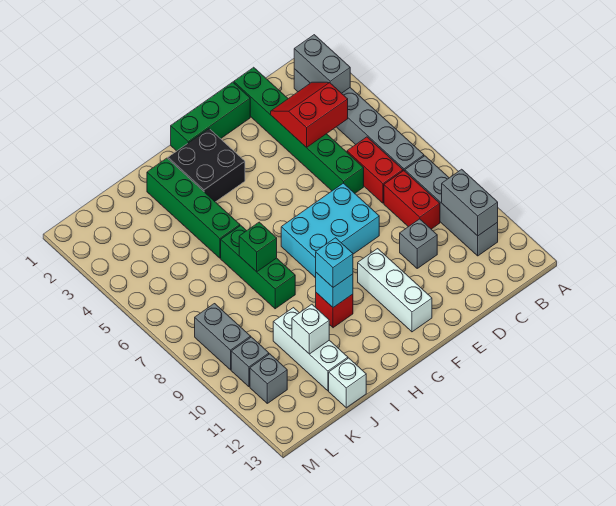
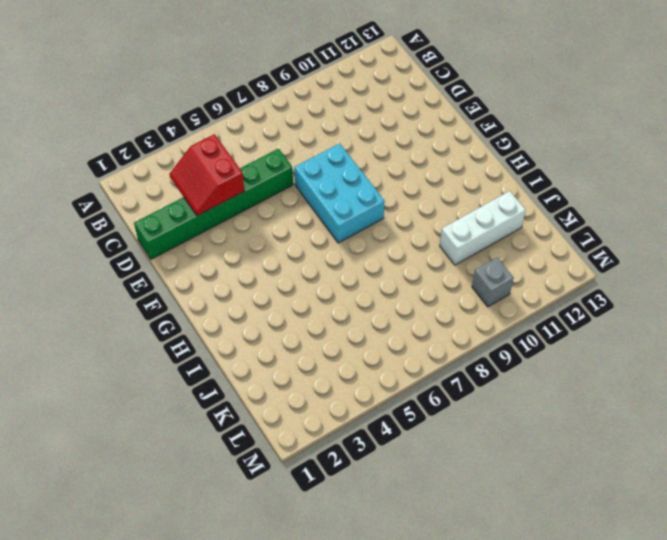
none -> grey 1x6 brick [294,69,424,171]
none -> grey 1x4 brick [405,156,498,256]
none -> red 1x2 brick [347,137,403,203]

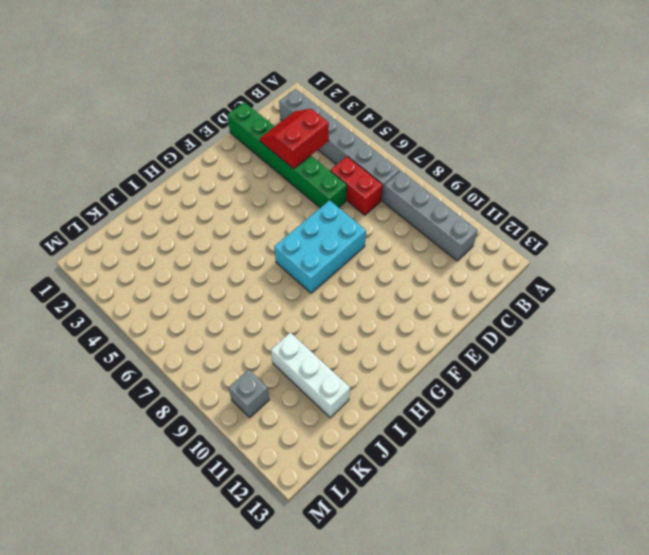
none -> red 1x2 brick [384,171,440,229]
none -> grey 1x1 brick [400,219,437,268]
none -> green 1x3 brick [171,82,250,151]

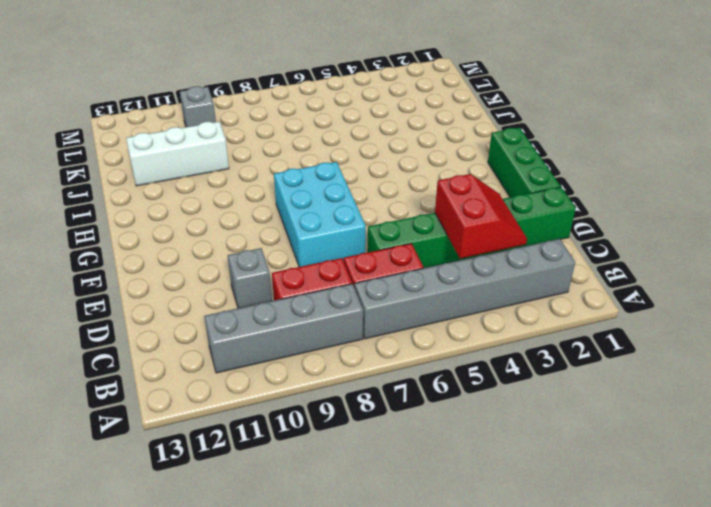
none -> white 1x3 brick [358,249,432,332]
none -> black 2x2 brick [168,129,245,202]
none -> red 1x1 brick [316,293,353,328]

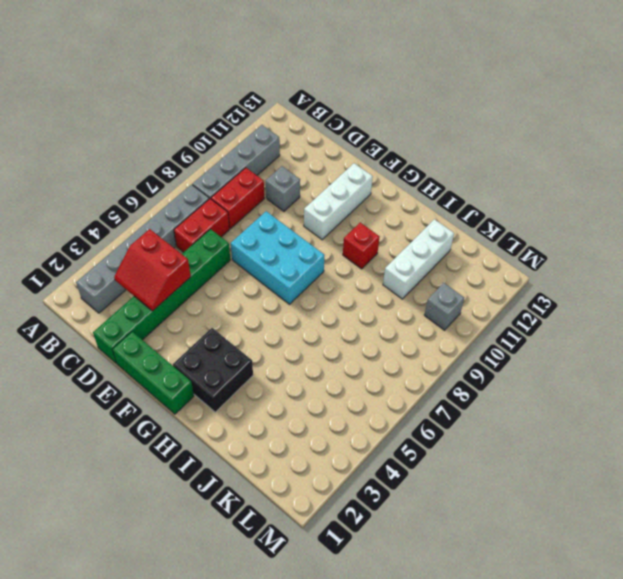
none -> green 1x4 brick [147,158,240,258]
none -> green 1x3 brick [221,225,295,309]
none -> white 1x1 brick [329,358,366,408]

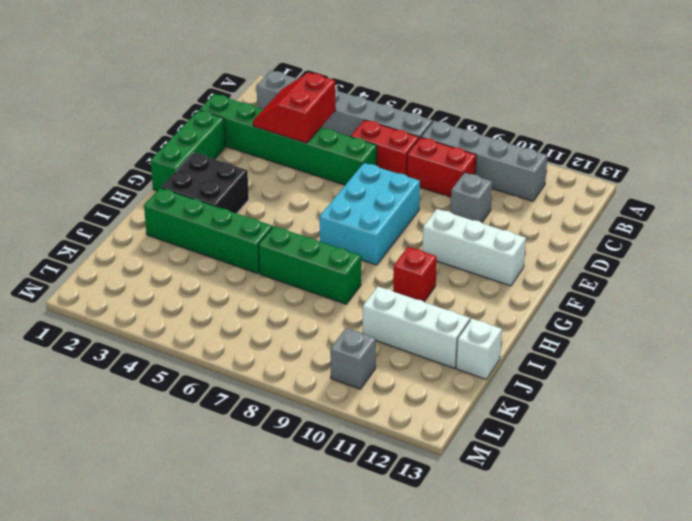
none -> grey 1x2 brick [195,304,251,370]
none -> grey 1x1 brick [250,354,287,403]
none -> grey 1x2 brick [294,35,350,93]

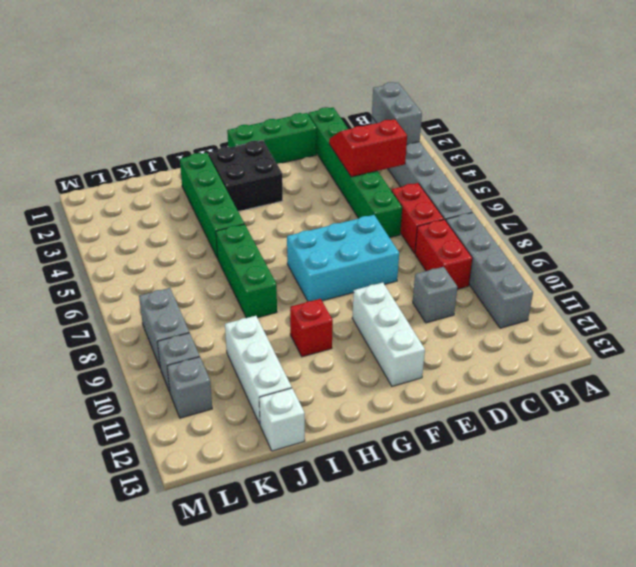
none -> grey 1x2 brick [442,169,498,236]
none -> cyan 1x1 brick [316,273,353,308]
none -> green 1x1 brick [239,222,277,272]

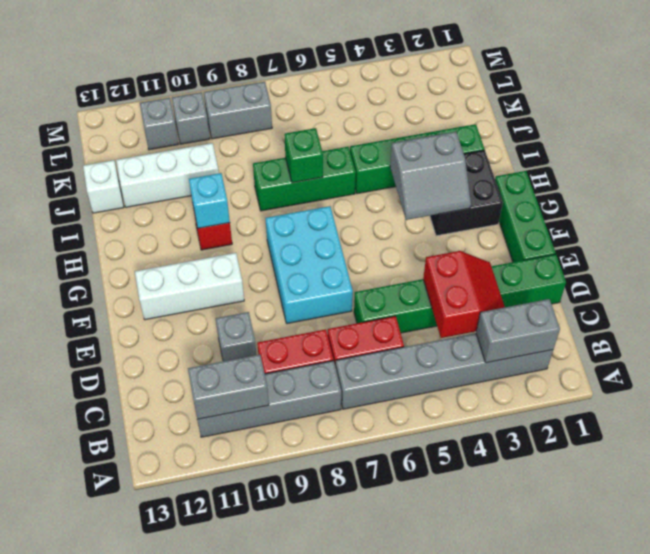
grey 2x2 slope [390,132,471,220] -> none
none -> white 1x1 brick [292,304,329,354]
none -> cyan 1x1 brick [316,238,353,287]

